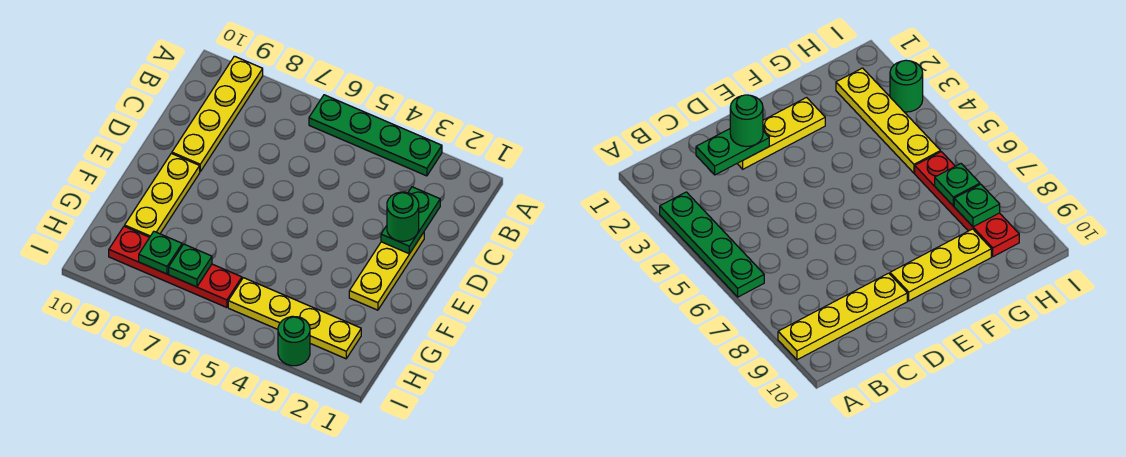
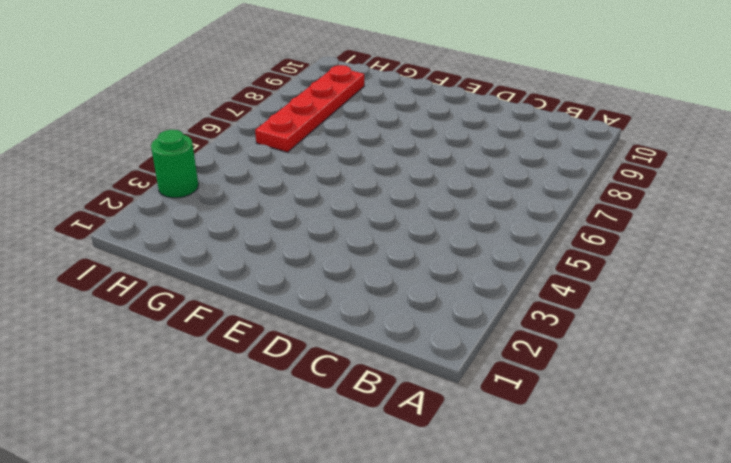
none -> green 1x4 plate [309,95,442,176]
none -> yellow 1x4 plate [172,56,263,172]

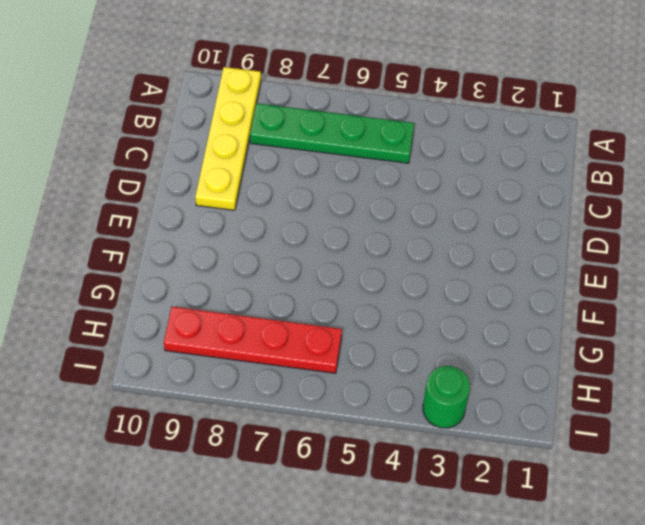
green 1x4 plate [250,103,414,163] -> green 1x4 plate moved to [309,95,442,176]
none -> yellow 1x3 plate [349,232,424,310]
none -> yellow 1x3 plate [125,153,200,237]

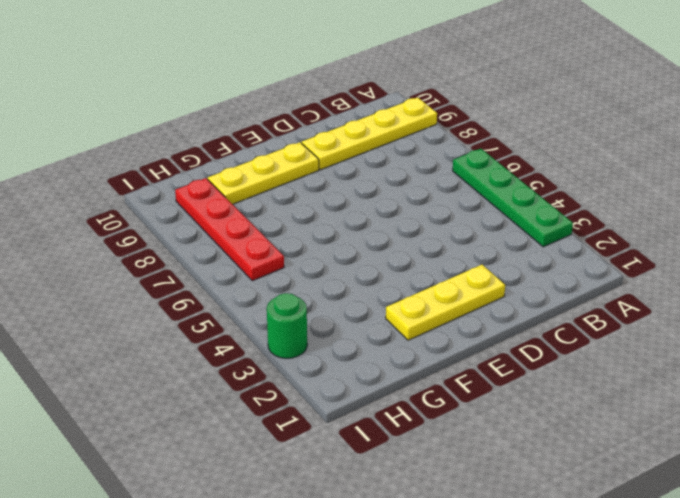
none -> yellow 1x4 plate [228,278,361,359]
none -> green 1x2 plate [381,187,440,254]

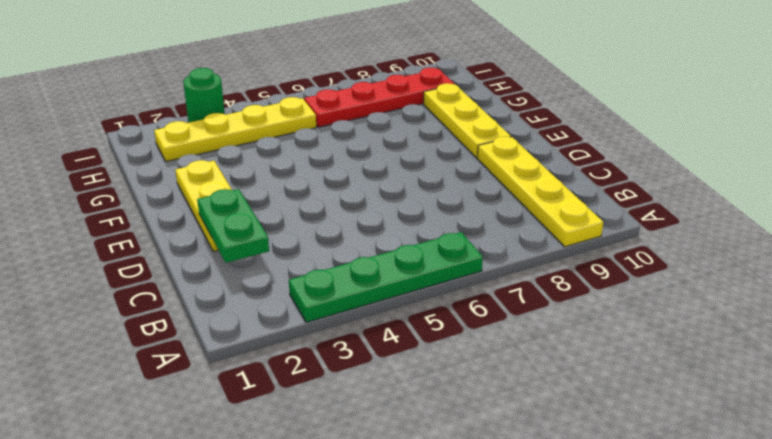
none -> green 1x1 plate [169,244,212,287]
none -> green 1x1 plate [139,232,182,274]

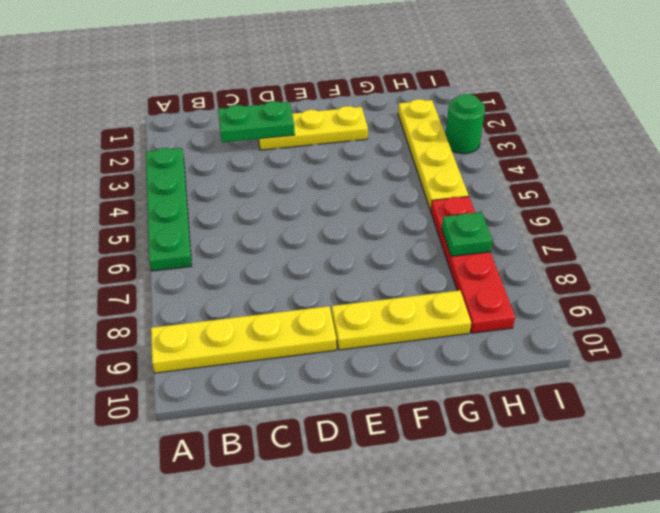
none -> green 1x1 plate [139,232,182,274]
none -> green 1x1 round brick [387,192,419,241]

